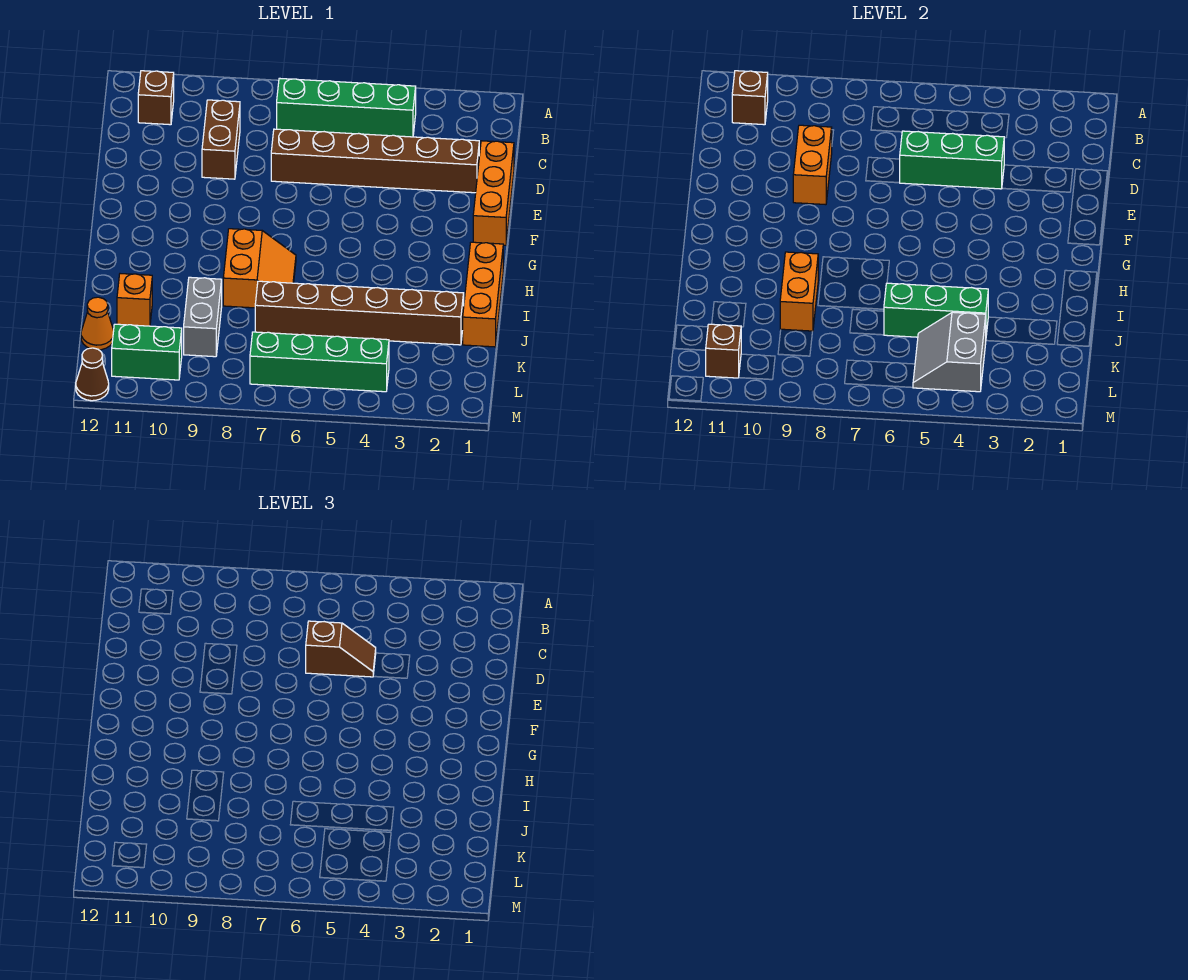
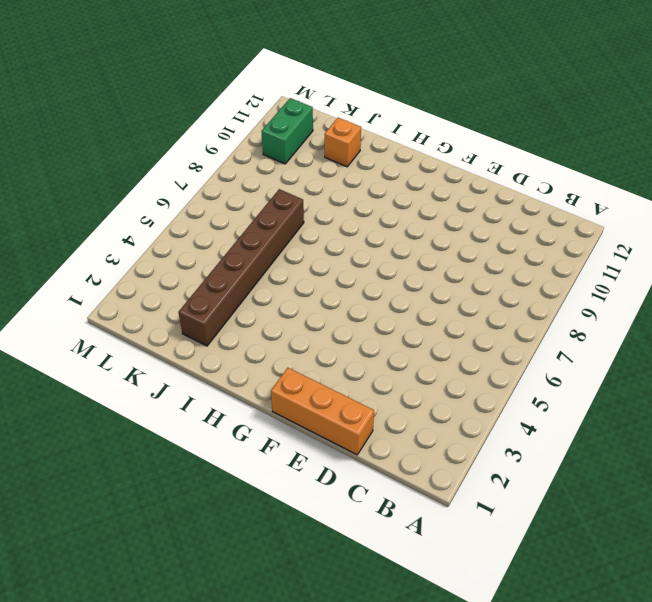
none -> green 1x4 brick [277,78,416,137]
none -> brown 1x1 brick [138,71,174,125]
none -> brown 1x2 brick [202,100,240,179]

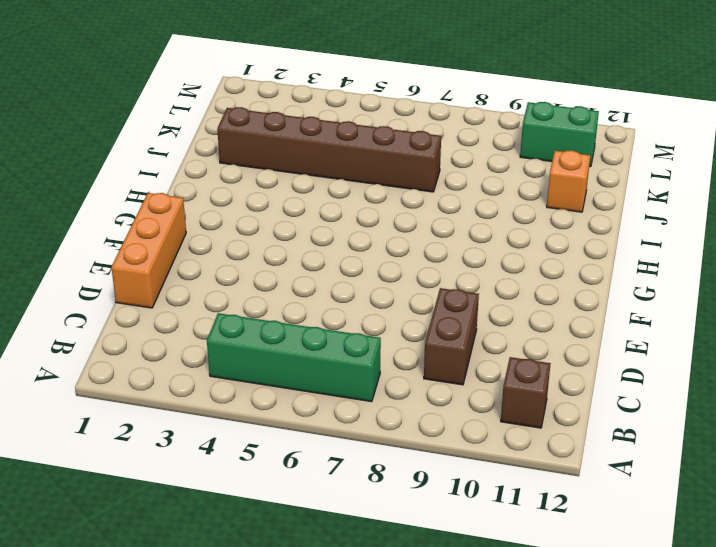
none -> brown 1x6 brick [271,129,479,193]
none -> orange 1x3 brick [463,242,503,347]
none -> orange 2x2 slope [223,229,296,308]

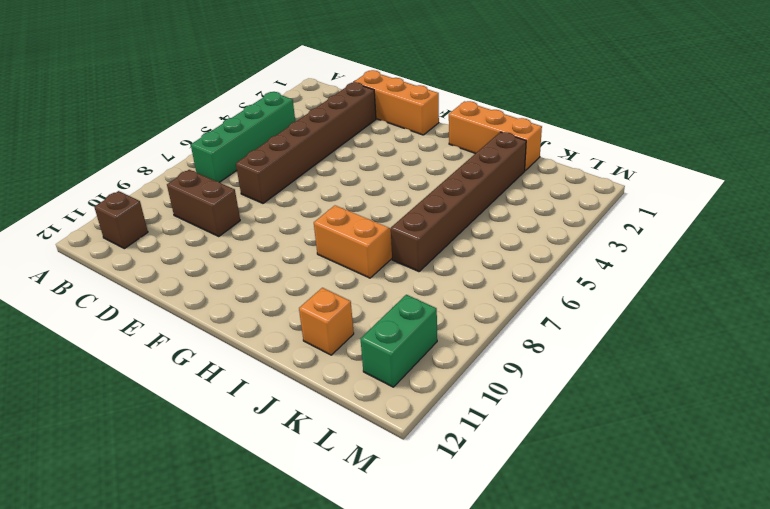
none -> grey 1x2 brick [184,277,222,357]
none -> orange 1x1 cone [81,297,114,350]
none -> green 1x4 brick [250,332,389,392]

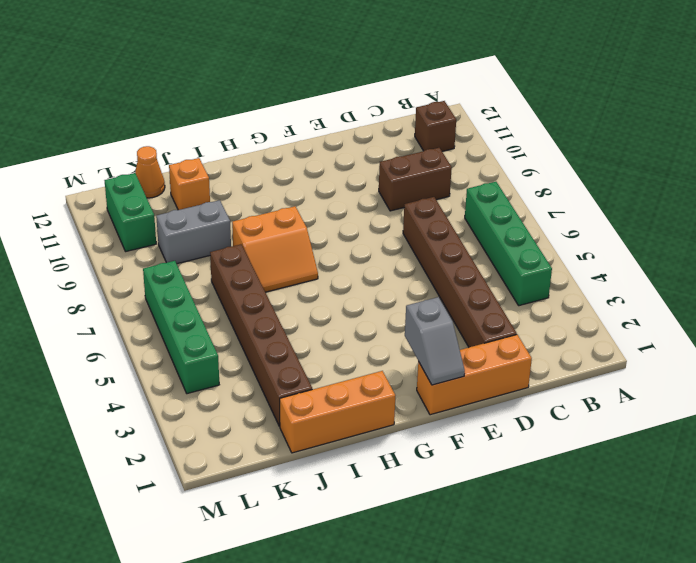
grey 1x2 slope [405,297,465,385] -> none
none -> brown 1x1 cone [76,348,109,401]
none -> brown 1x1 brick [732,71,768,125]
none -> green 1x3 brick [900,131,1005,189]

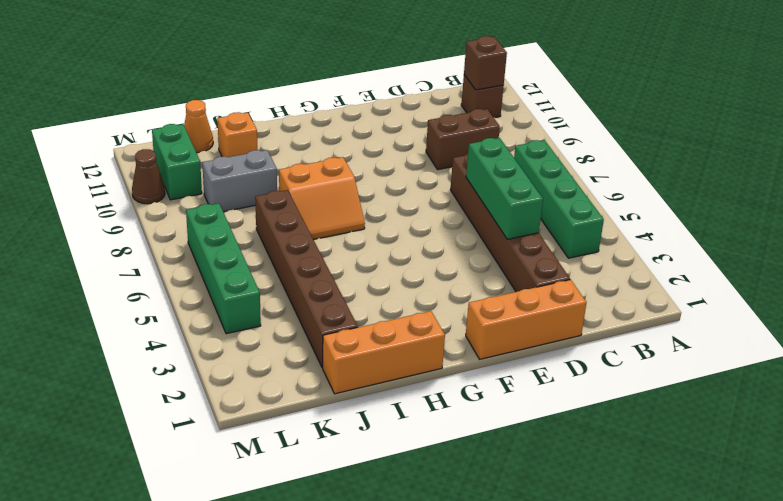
brown 1x1 cone [132,149,165,204] -> brown 1x1 cone moved to [76,348,109,401]
none -> orange 1x2 brick [793,125,832,205]
none -> orange 1x2 brick [780,252,818,331]
none -> green 1x3 brick [884,283,988,337]

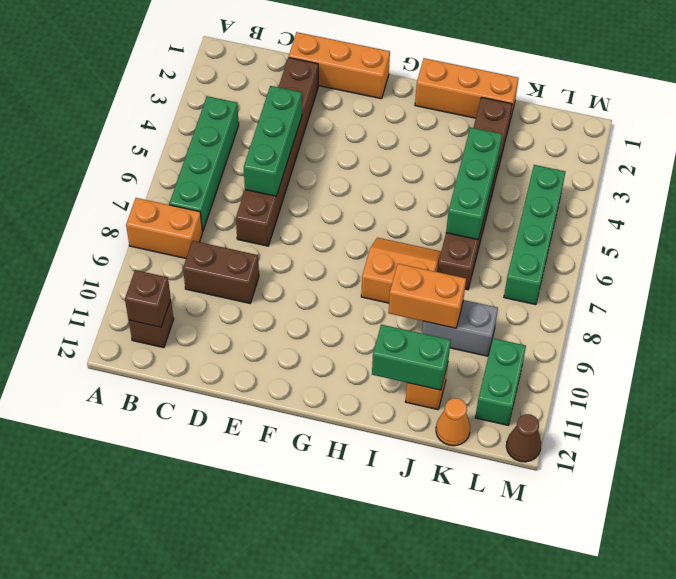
orange 1x2 brick [126,198,202,258] -> orange 1x2 brick moved to [793,125,832,205]
green 1x2 brick [372,325,451,390] -> none
none -> grey 2x2 slope [913,312,986,392]
none -> brown 1x1 brick [706,324,741,378]
none -> brown 1x2 slope [306,621,376,677]

